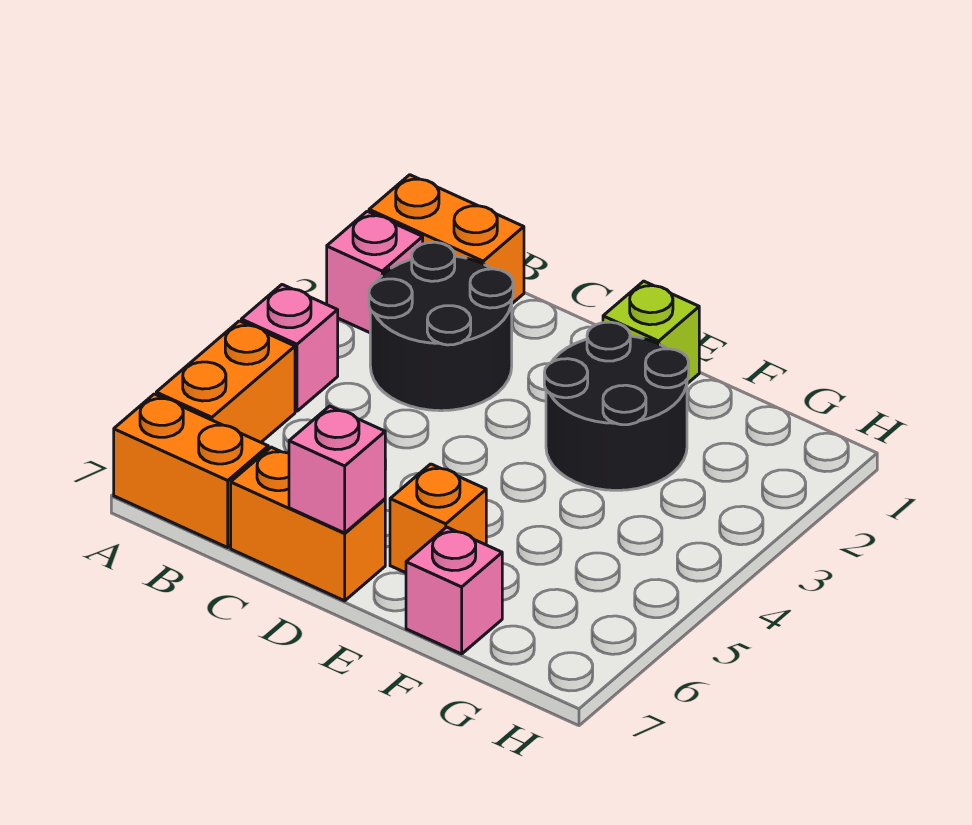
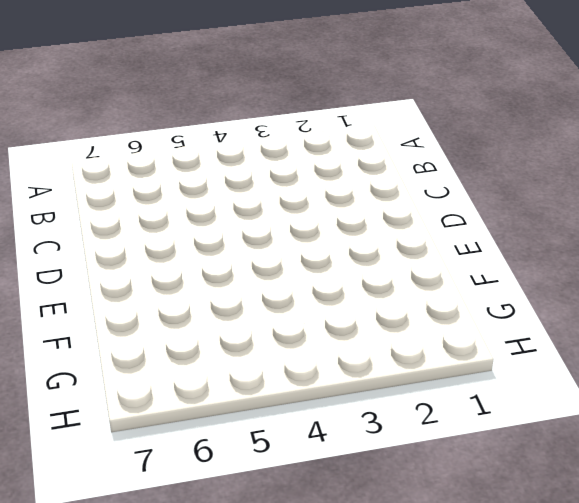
none -> orange 1x2 brick [369,175,524,303]
none -> pink 1x1 brick [327,211,423,333]
none -> pink 1x1 brick [241,285,338,411]

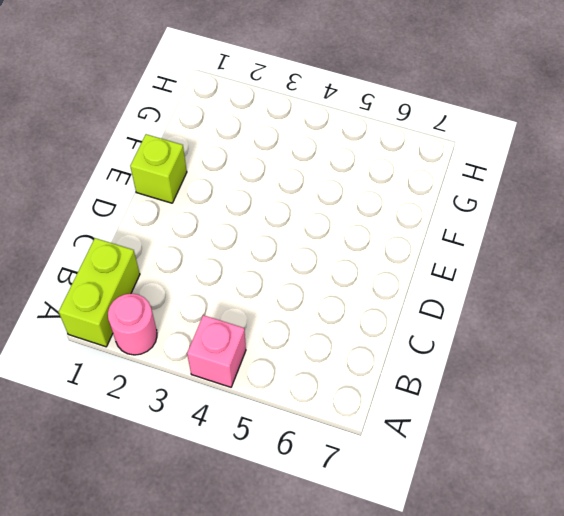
lime 1x2 brick [59,238,140,347] -> orange 1x2 brick [369,175,524,303]
pink 1x1 round brick [108,294,157,355] -> pink 1x1 brick [327,211,423,333]
none -> orange 1x2 brick [156,321,295,442]
none -> orange 1x2 brick [114,394,268,547]
none -> black 2x2 round brick [369,242,513,411]

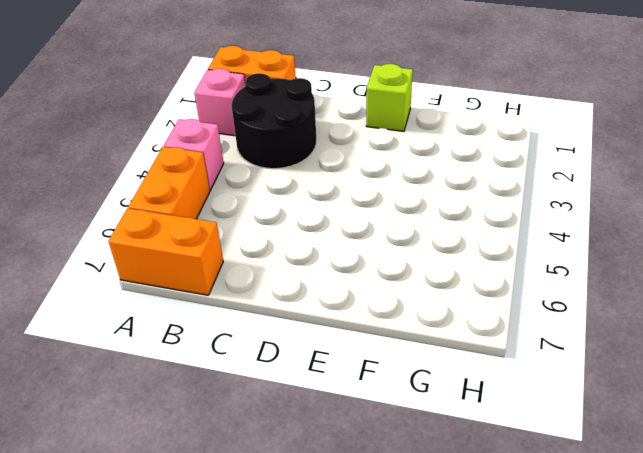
none -> orange 1x2 brick [231,447,385,601]
none -> black 2x2 round brick [544,322,689,490]
none -> orange 1x1 brick [390,464,486,573]

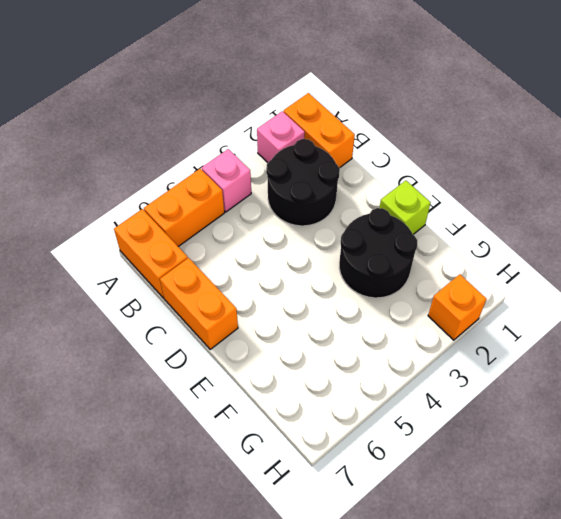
orange 1x1 brick [428,274,486,340] -> orange 1x1 brick moved to [390,464,486,573]
none -> pink 1x1 brick [406,527,502,654]
none -> pink 1x1 brick [289,406,385,533]

